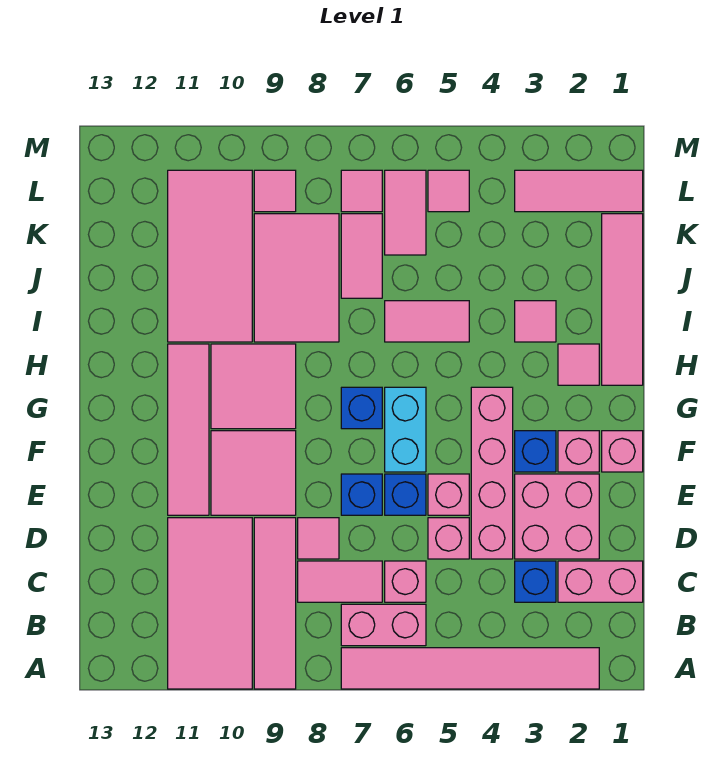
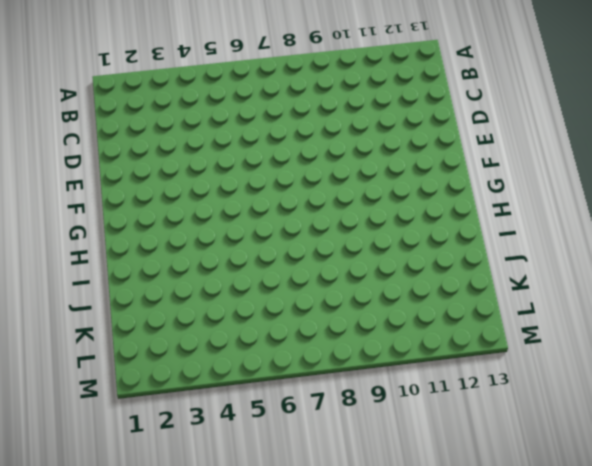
none -> pink 1x6 tile [341,648,599,689]
none -> pink 1x4 tile [254,518,296,689]
none -> pink 2x4 tile [168,518,252,689]
none -> pink 1x2 brick [341,604,426,646]

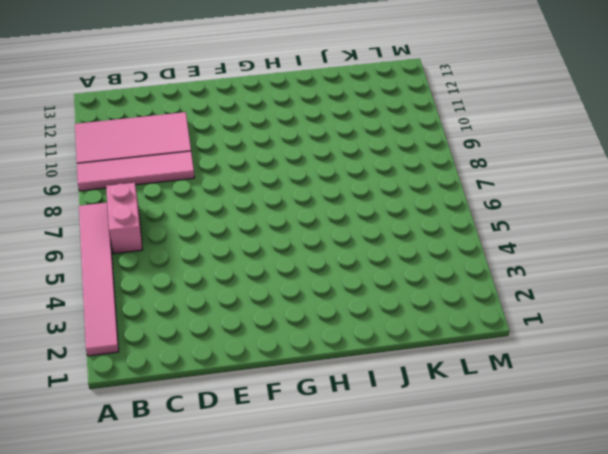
none -> pink 1x2 brick [558,561,643,602]
none -> blue 1x1 brick [515,561,556,602]
none -> pink 1x1 brick [385,561,426,602]
none -> pink 1x2 tile [298,561,382,602]

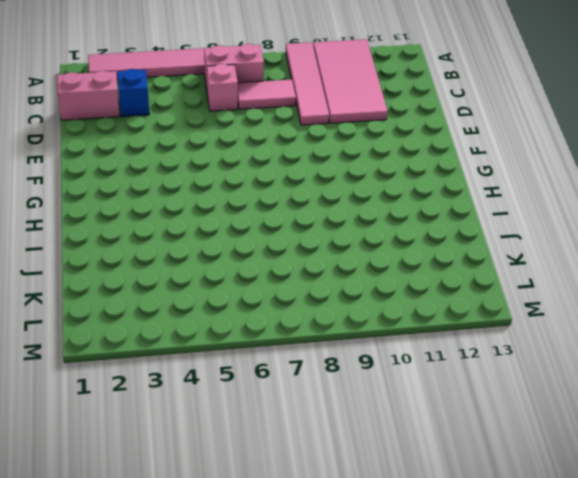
none -> pink 2x2 brick [515,474,599,559]
none -> pink 1x4 brick [471,387,513,559]
none -> pink 1x1 brick [428,518,469,559]
none -> pink 1x1 tile [298,518,339,559]

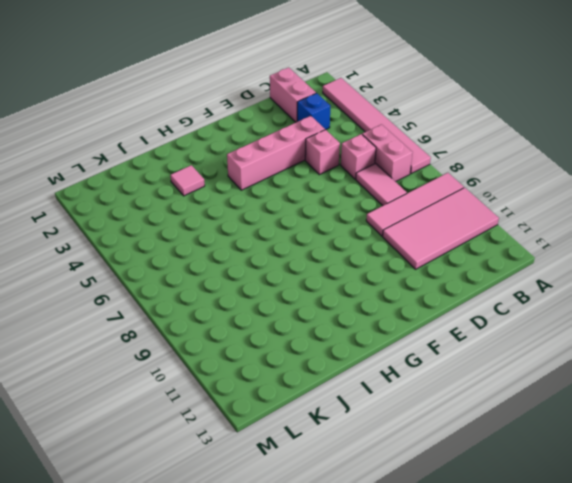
none -> pink 2x2 brick [515,474,599,559]
none -> pink 1x1 tile [298,518,339,559]
none -> pink 1x1 brick [428,474,469,515]
none -> blue 1x1 brick [385,474,426,515]

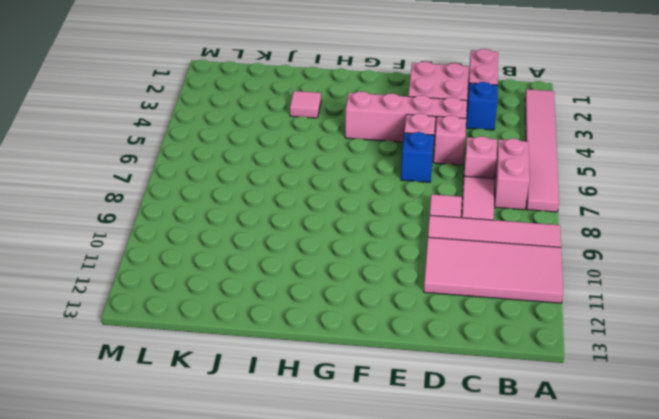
none -> blue 1x1 brick [341,474,382,515]
none -> pink 2x2 tile [211,431,296,515]
none -> pink 1x4 tile [168,344,209,515]
none -> pink 1x1 brick [602,431,643,472]

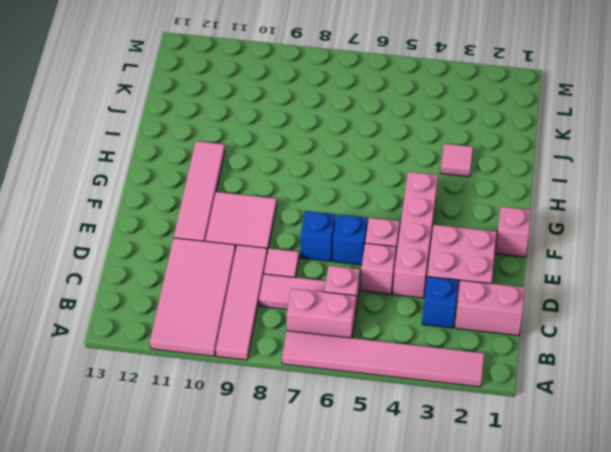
none -> pink 1x1 brick [558,431,599,472]
none -> blue 1x1 brick [515,431,556,472]
none -> cyan 1x2 brick [385,387,426,472]
none -> blue 1x1 brick [341,387,382,429]

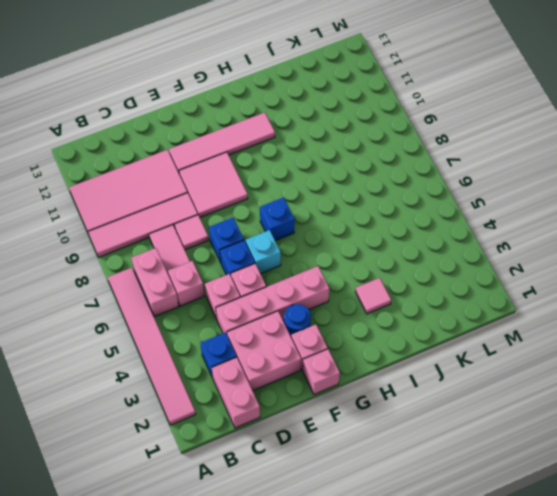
blue 1x1 round brick [284,304,311,336] -> blue 1x1 brick [515,431,556,472]
cyan 1x1 brick [246,230,281,274] -> cyan 1x2 brick [385,387,426,472]
none -> pink 2x2 tile [211,344,296,429]
none -> pink 1x4 tile [602,214,643,385]
none -> pink 1x1 tile [558,344,599,385]
none -> pink 1x2 tile [385,301,469,342]

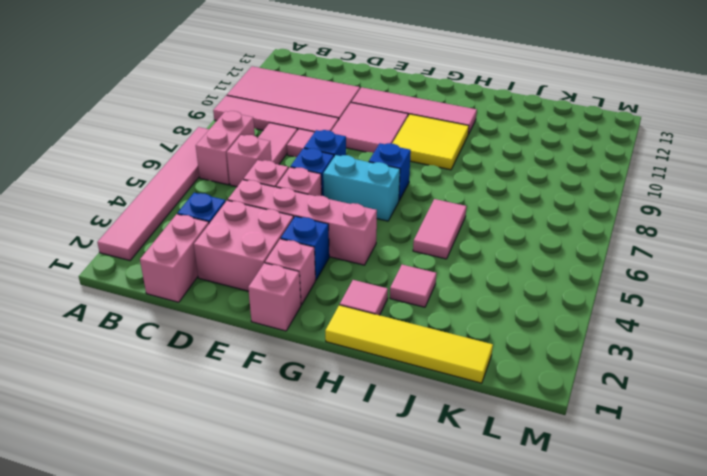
yellow 2x2 tile [392,114,469,170] -> pink 2x2 tile [211,344,296,429]
yellow 1x4 tile [325,305,493,383] -> pink 1x4 tile [602,214,643,385]
none -> pink 2x3 tile [254,214,339,342]
none -> pink 2x4 tile [168,170,252,342]
none -> pink 1x2 tile [341,214,382,298]
none -> pink 1x2 tile [385,170,426,255]

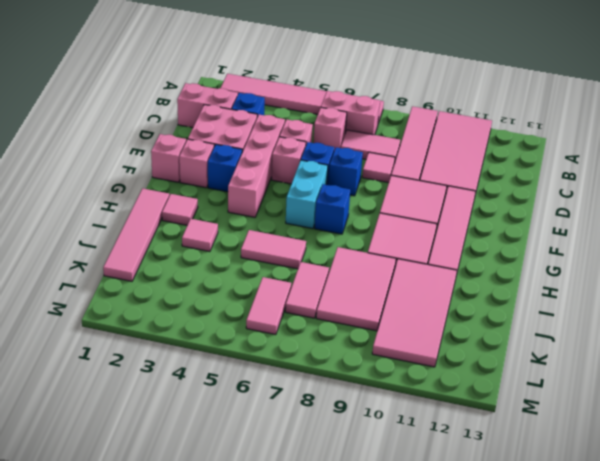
none -> pink 1x3 tile [515,170,643,212]
none -> pink 1x1 tile [428,170,469,212]
none -> pink 1x1 tile [341,170,382,212]
none -> pink 1x1 tile [254,170,296,212]

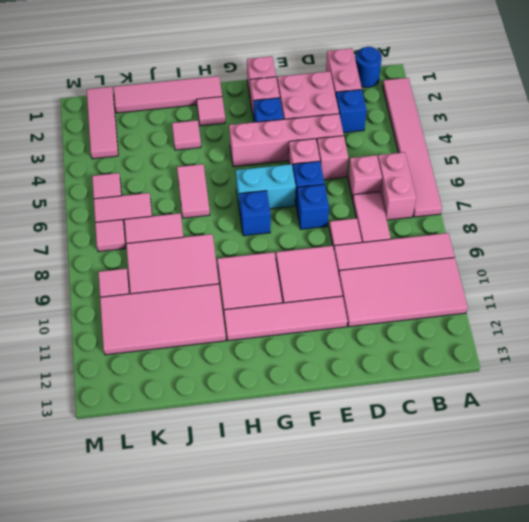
blue 1x1 round brick [355,47,382,87] -> none

